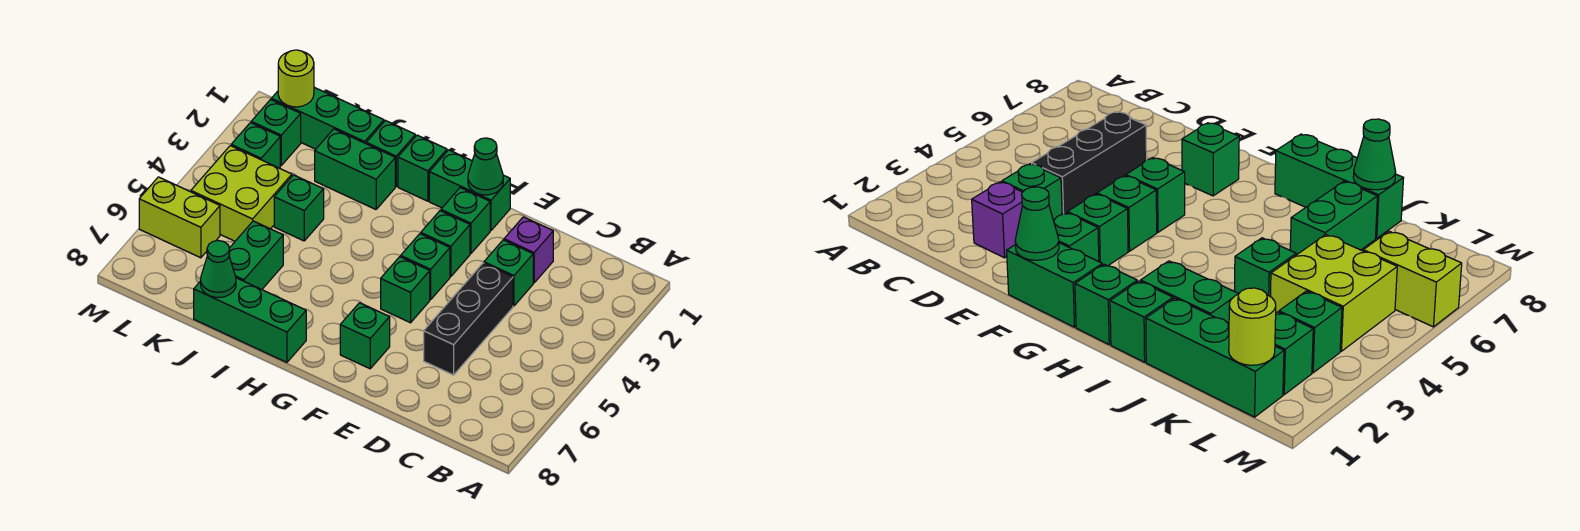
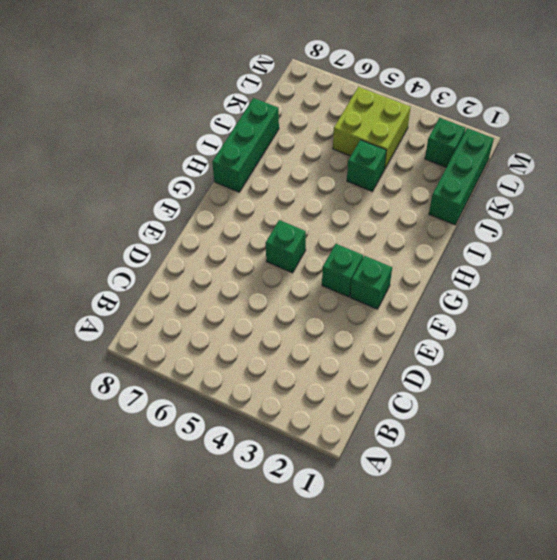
none -> purple 1x1 brick [504,217,553,283]
none -> green 1x1 brick [484,240,533,306]
none -> black 1x3 brick [424,263,513,375]

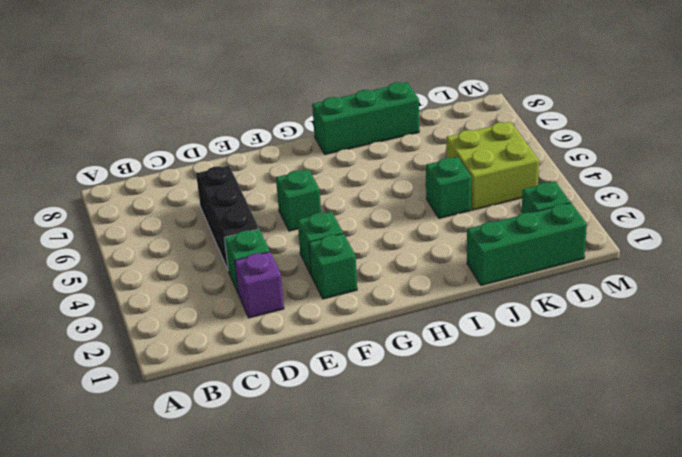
none -> green 1x2 brick [429,150,510,230]
none -> green 1x1 brick [401,234,450,300]
none -> green 1x1 brick [340,303,390,369]

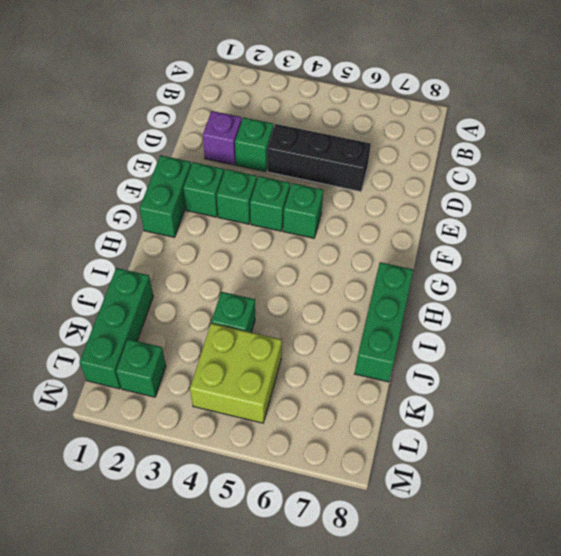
none -> green 1x1 brick [340,303,390,369]
none -> green 1x1 brick [398,135,447,201]
none -> green 1x1 brick [366,121,415,186]

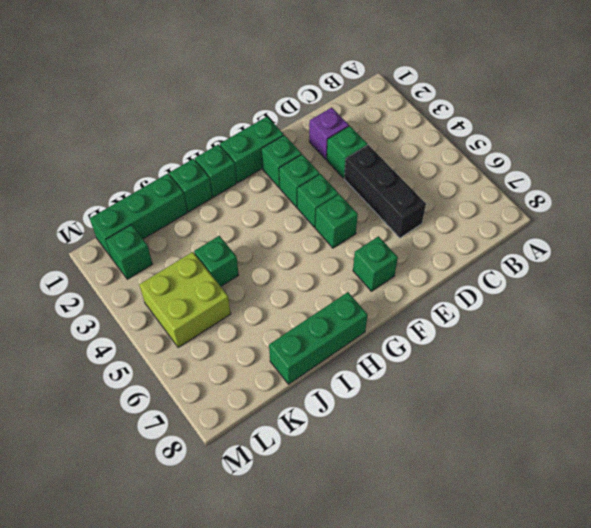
none -> green 1x2 brick [315,129,395,209]
none -> green 1x2 brick [229,221,283,290]
none -> green 1x1 brick [231,123,280,168]

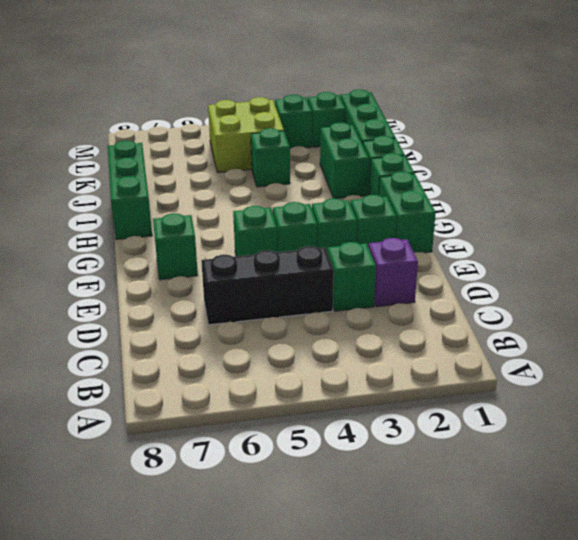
none -> green 1x2 brick [229,221,283,290]
none -> lime 1x2 brick [139,177,220,258]
none -> green 1x1 cone [468,138,503,195]

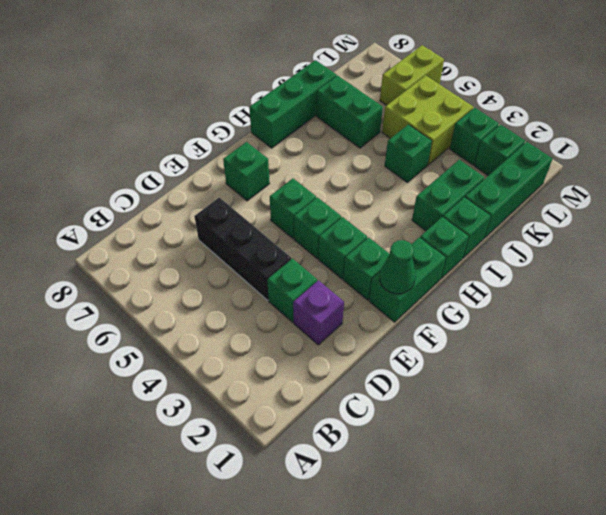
none -> green 1x1 cone [201,241,236,298]
none -> lime 1x1 round brick [278,50,314,107]

